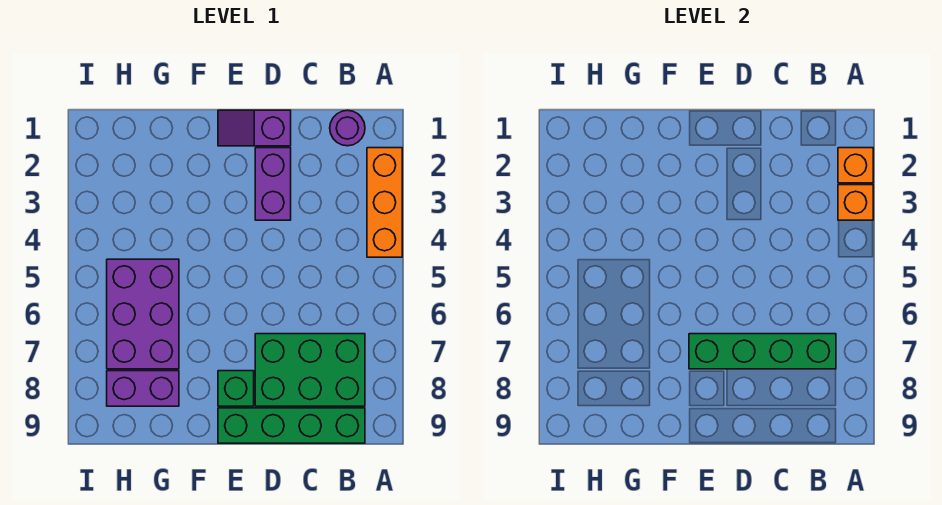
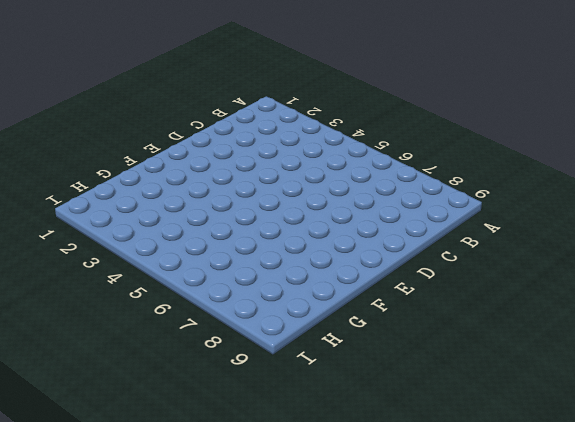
none -> orange 1x3 brick [367,148,402,257]
none -> purple 1x1 round brick [330,110,365,146]
none -> green 2x3 brick [255,334,365,406]

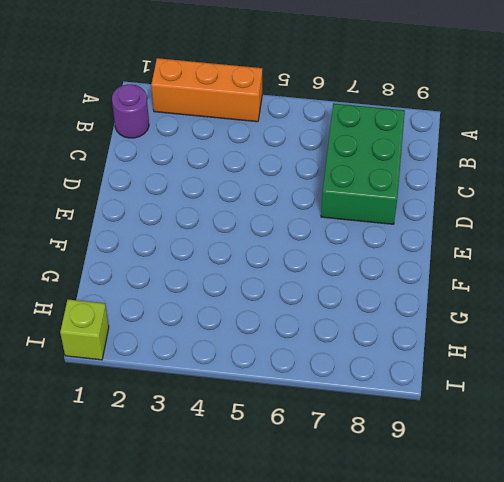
lime 1x1 brick [60,300,109,360] -> none
none -> green 1x4 brick [218,408,365,443]
none -> purple 1x2 slope [218,110,291,146]
none -> purple 1x2 brick [255,148,291,220]

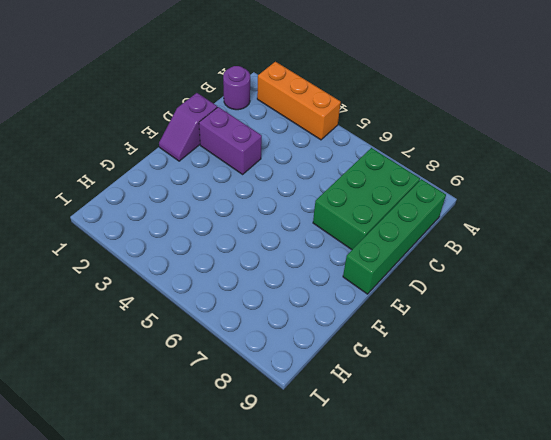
none -> green 1x1 brick [218,371,254,406]
none -> purple 2x3 brick [107,259,179,369]
none -> purple 1x2 brick [107,371,179,406]

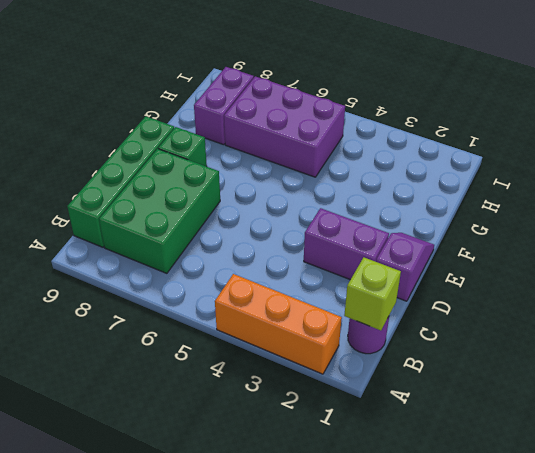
lime 1x1 brick [344,257,401,330] -> none
none -> orange 1x1 brick [838,148,873,183]
none -> orange 1x1 brick [838,185,873,220]
none -> green 1x4 brick [689,334,836,369]

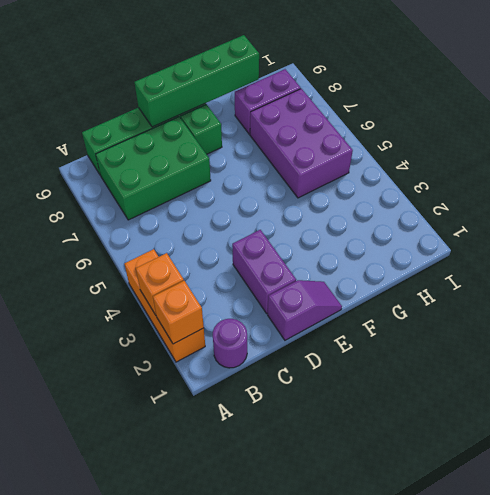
green 1x4 brick [134,35,259,127] -> green 1x4 brick moved to [689,334,836,369]

